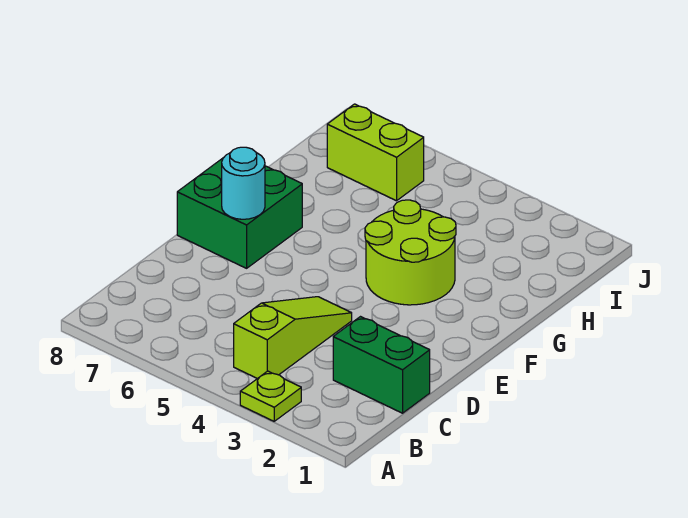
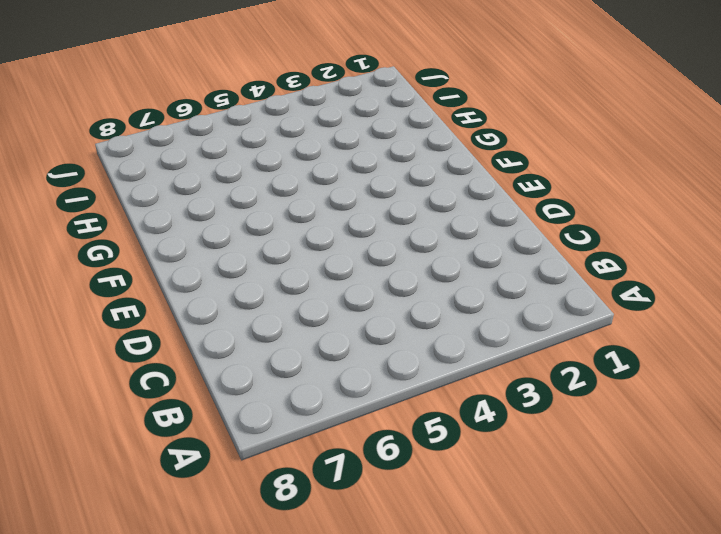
none -> lime 1x1 plate [240,371,301,421]
none -> lime 1x3 slope [234,297,352,379]

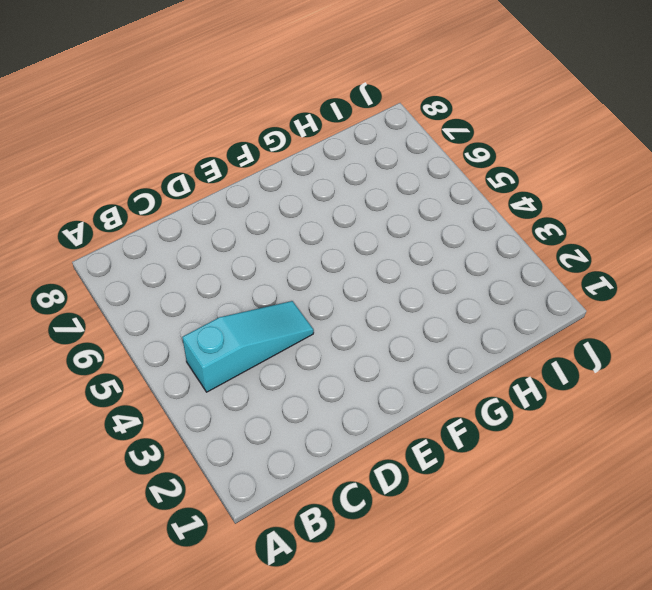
cyan 1x3 slope [182,301,314,392] -> lime 1x3 slope [234,297,352,379]
none -> lime 1x1 plate [240,371,301,421]
none -> green 1x2 brick [333,317,430,413]

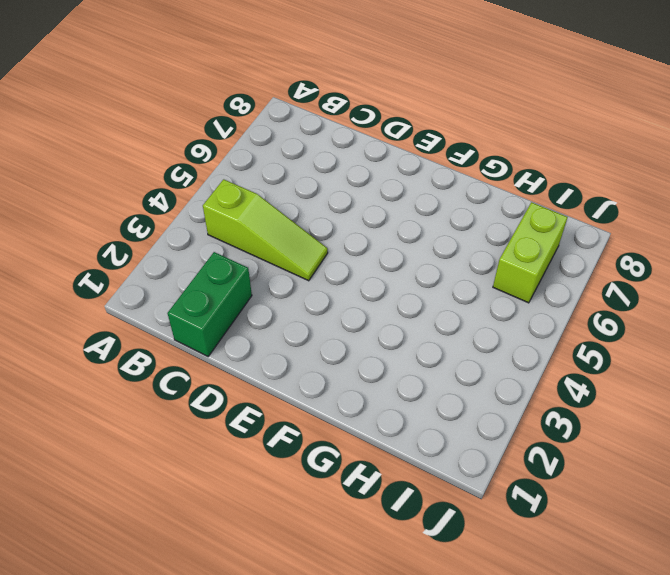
none -> lime 1x1 plate [240,371,301,421]
none -> green 2x2 brick [177,158,302,268]

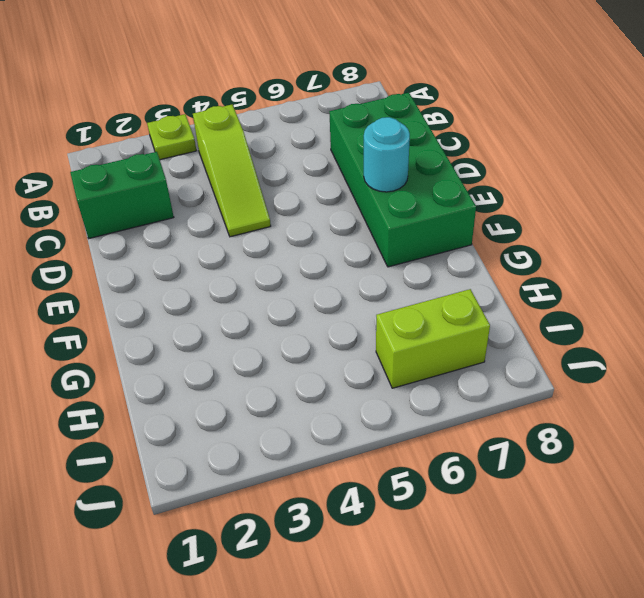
green 2x4 brick [329,93,476,267] -> green 2x2 brick [177,158,302,268]
none -> lime 2x2 round brick [365,200,456,305]

